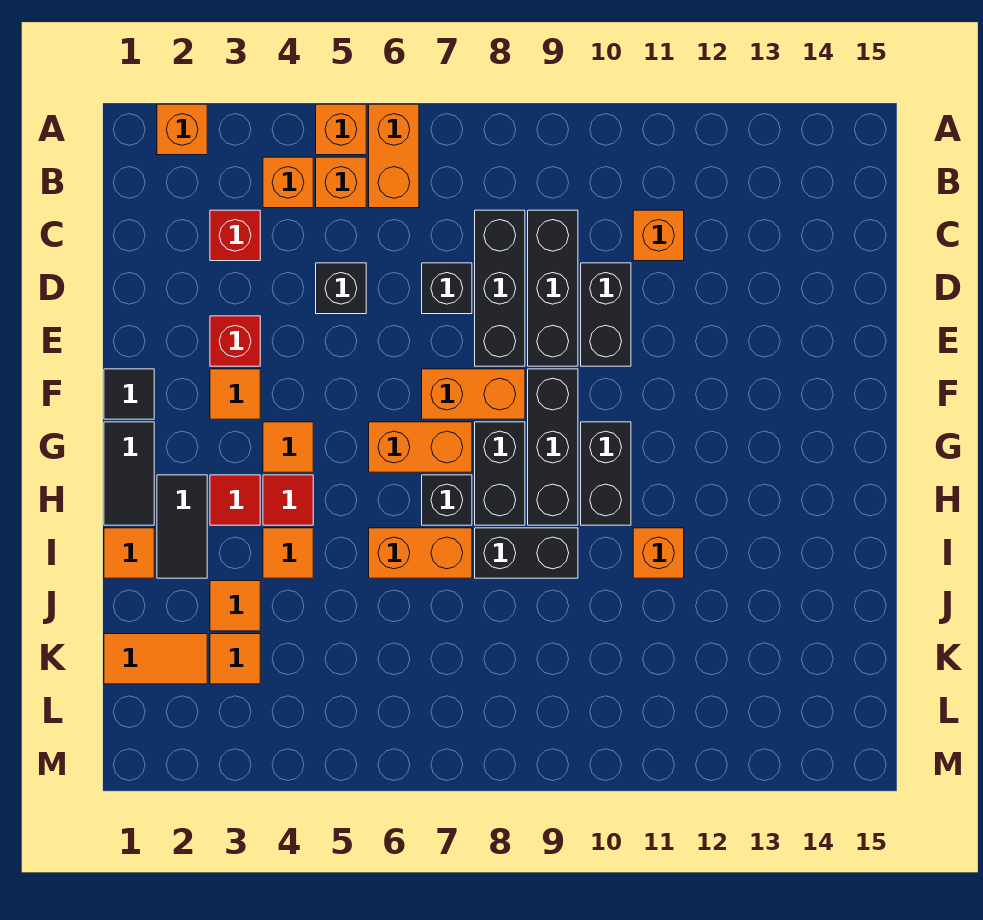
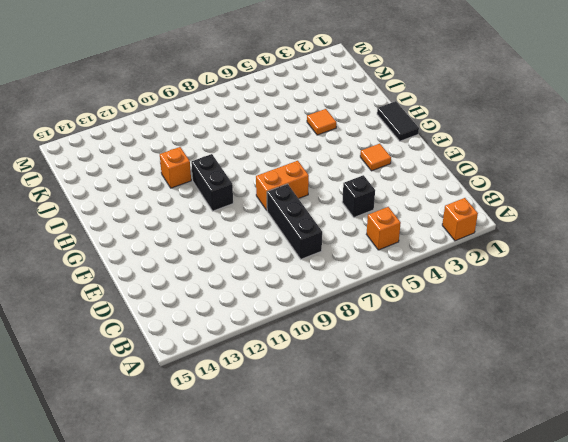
none -> orange 1x1 brick [316,104,366,155]
none -> orange 1x2 brick [369,104,419,208]
none -> orange 1x1 brick [263,157,313,208]
none -> red 1x1 brick [210,210,260,261]

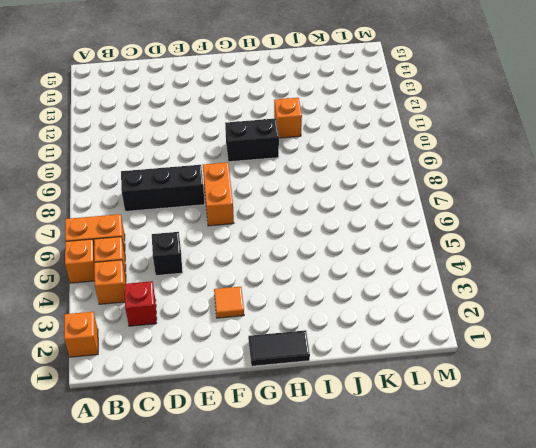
none -> black 1x3 brick [528,210,578,366]
none -> orange 1x1 brick [633,210,684,261]
none -> black 1x1 brick [422,263,472,314]
none -> black 1x2 brick [581,263,631,366]

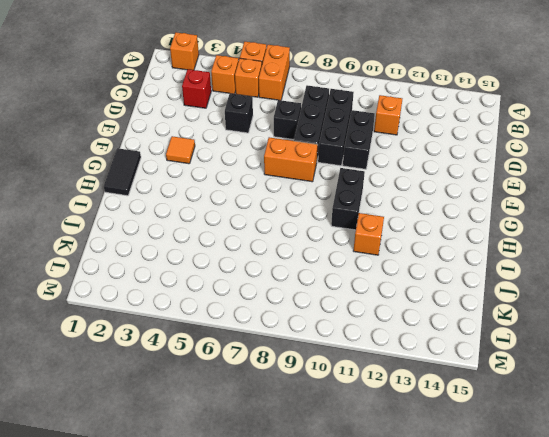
none -> red 1x1 brick [210,316,260,366]
none -> black 1x1 tile [104,369,154,419]
none -> black 1x3 brick [528,369,578,525]
none -> orange 1x1 tile [263,422,313,472]

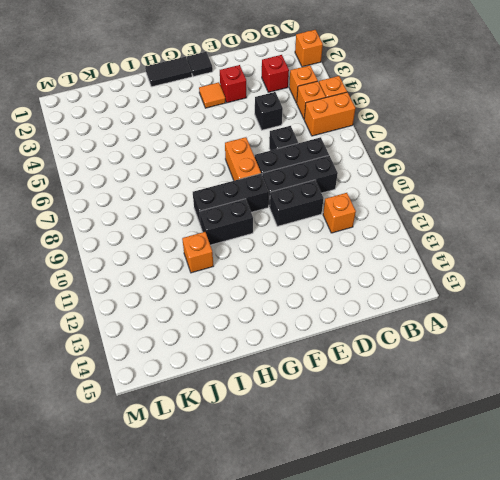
none -> orange 1x1 tile [263,422,313,472]
none -> orange 1x2 brick [369,422,472,472]
none -> black 1x2 brick [475,422,525,525]
none -> black 1x2 tile [157,475,207,578]

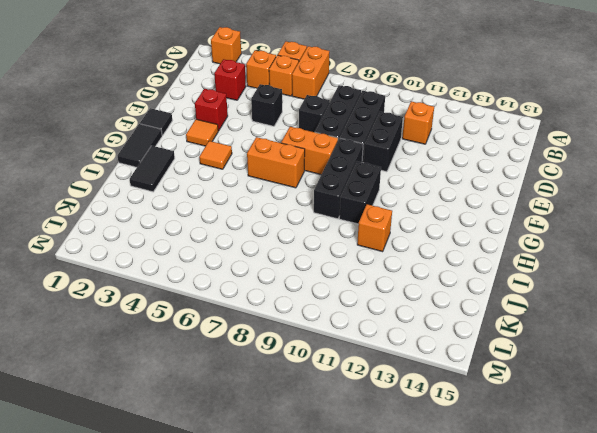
none -> black 1x2 brick [475,422,525,525]
none -> red 1x1 tile [210,475,260,525]
none -> red 1x1 tile [263,475,313,525]
none -> black 1x1 brick [422,475,472,525]

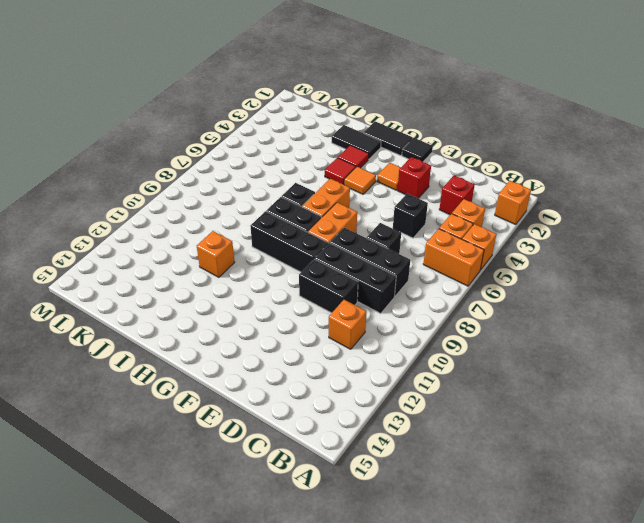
none -> black 1x2 brick [581,422,631,525]
none -> orange 1x1 tile [104,528,154,578]
none -> orange 1x1 tile [263,528,313,578]
none -> orange 1x2 brick [369,528,472,578]

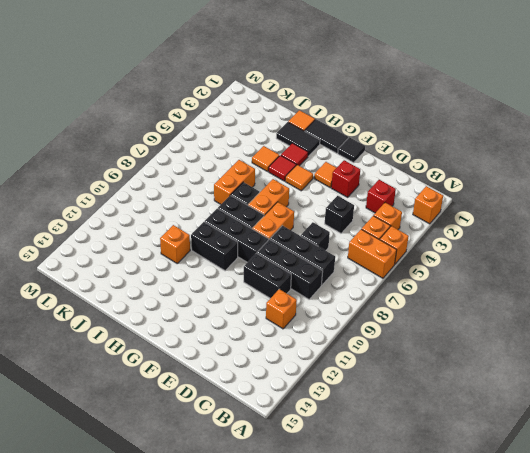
none -> black 1x2 brick [475,528,578,578]
none -> orange 1x1 tile [210,581,260,631]
none -> orange 1x2 tile [104,634,207,684]
none -> orange 1x1 tile [210,634,260,684]

